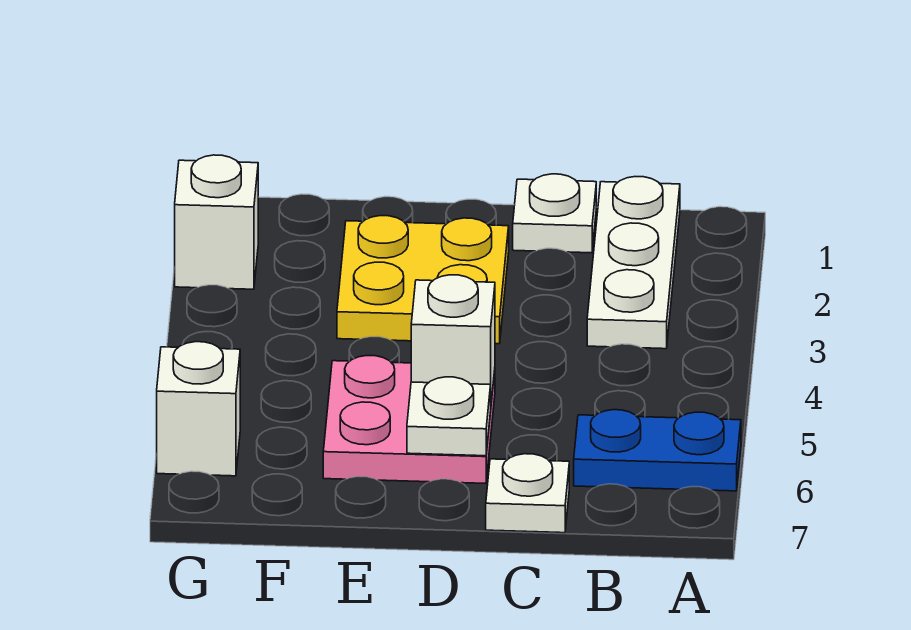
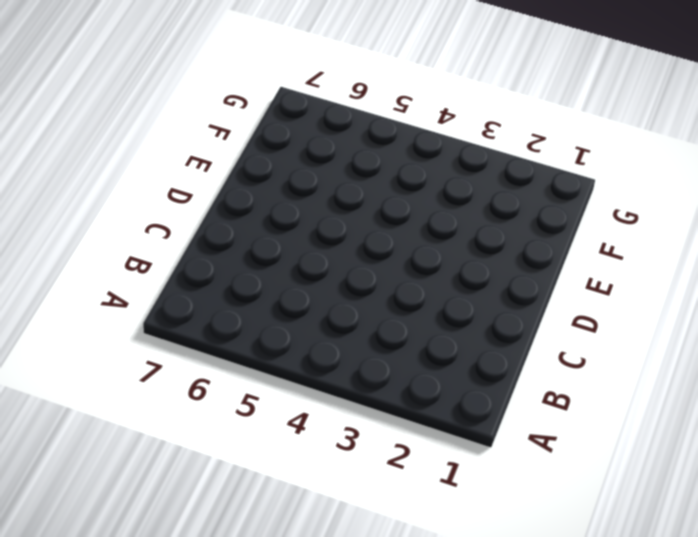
none -> blue 1x2 plate [574,410,741,491]
none -> white 1x3 plate [587,177,680,349]

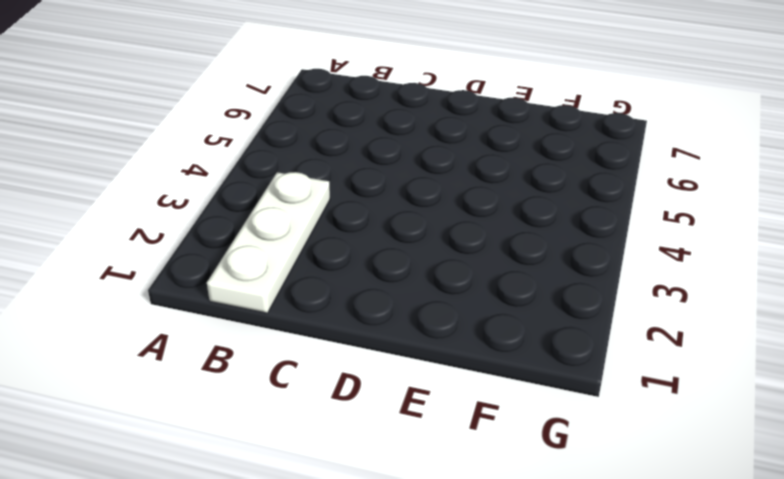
none -> blue 1x2 plate [574,410,741,491]
none -> white 1x1 plate [513,174,596,253]

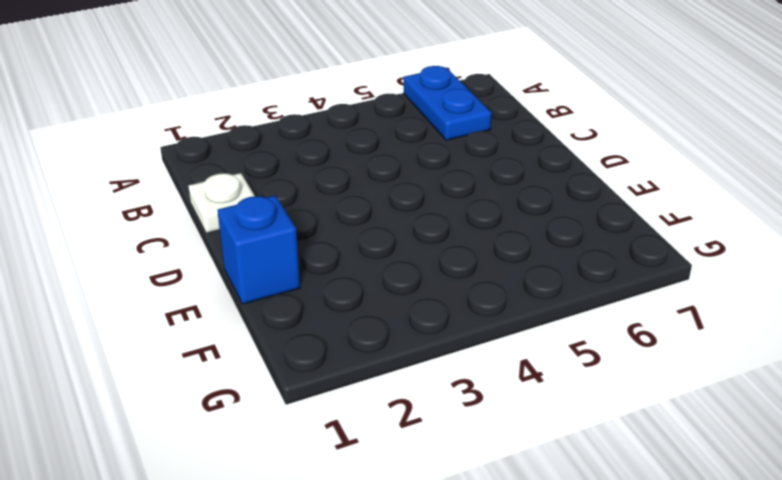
blue 1x1 brick [217,195,300,304] -> none
none -> white 1x3 plate [587,177,680,349]
none -> white 1x1 plate [486,454,569,533]

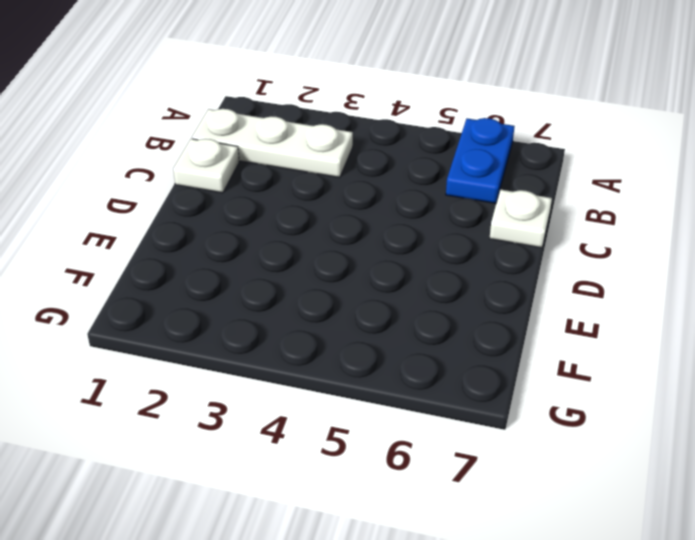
none -> yellow 2x2 plate [337,216,509,344]
none -> pink 2x2 plate [323,356,495,483]

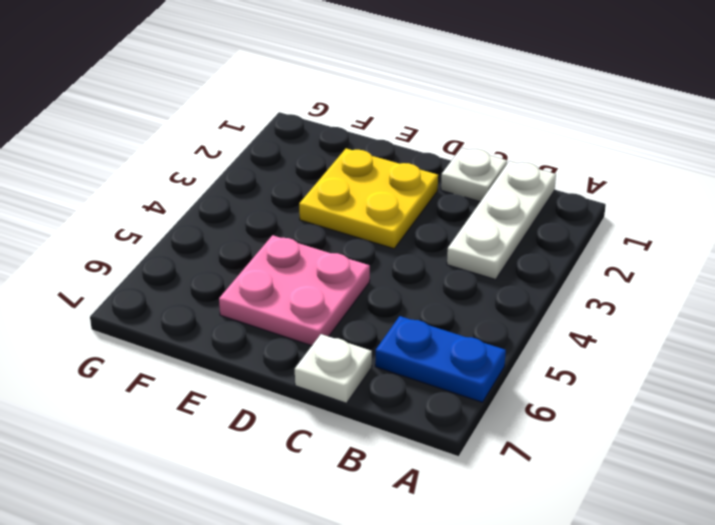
none -> white 1x1 brick [175,155,258,289]
none -> white 1x1 brick [157,342,240,476]

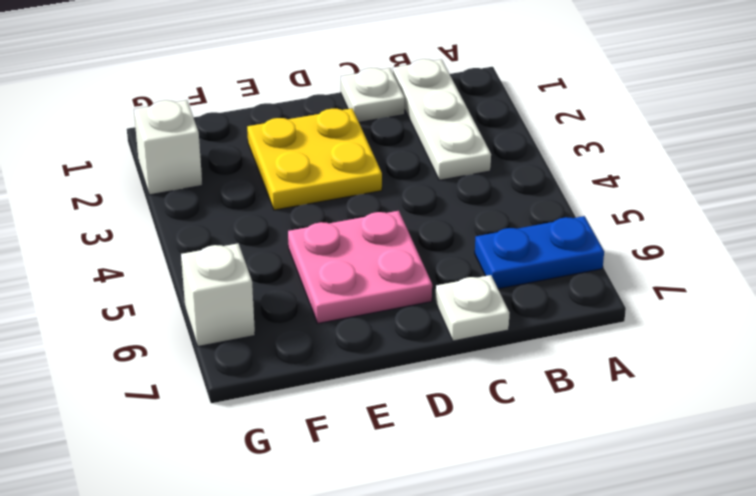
none -> white 1x1 brick [411,275,495,402]
none -> white 1x1 plate [407,377,491,456]

